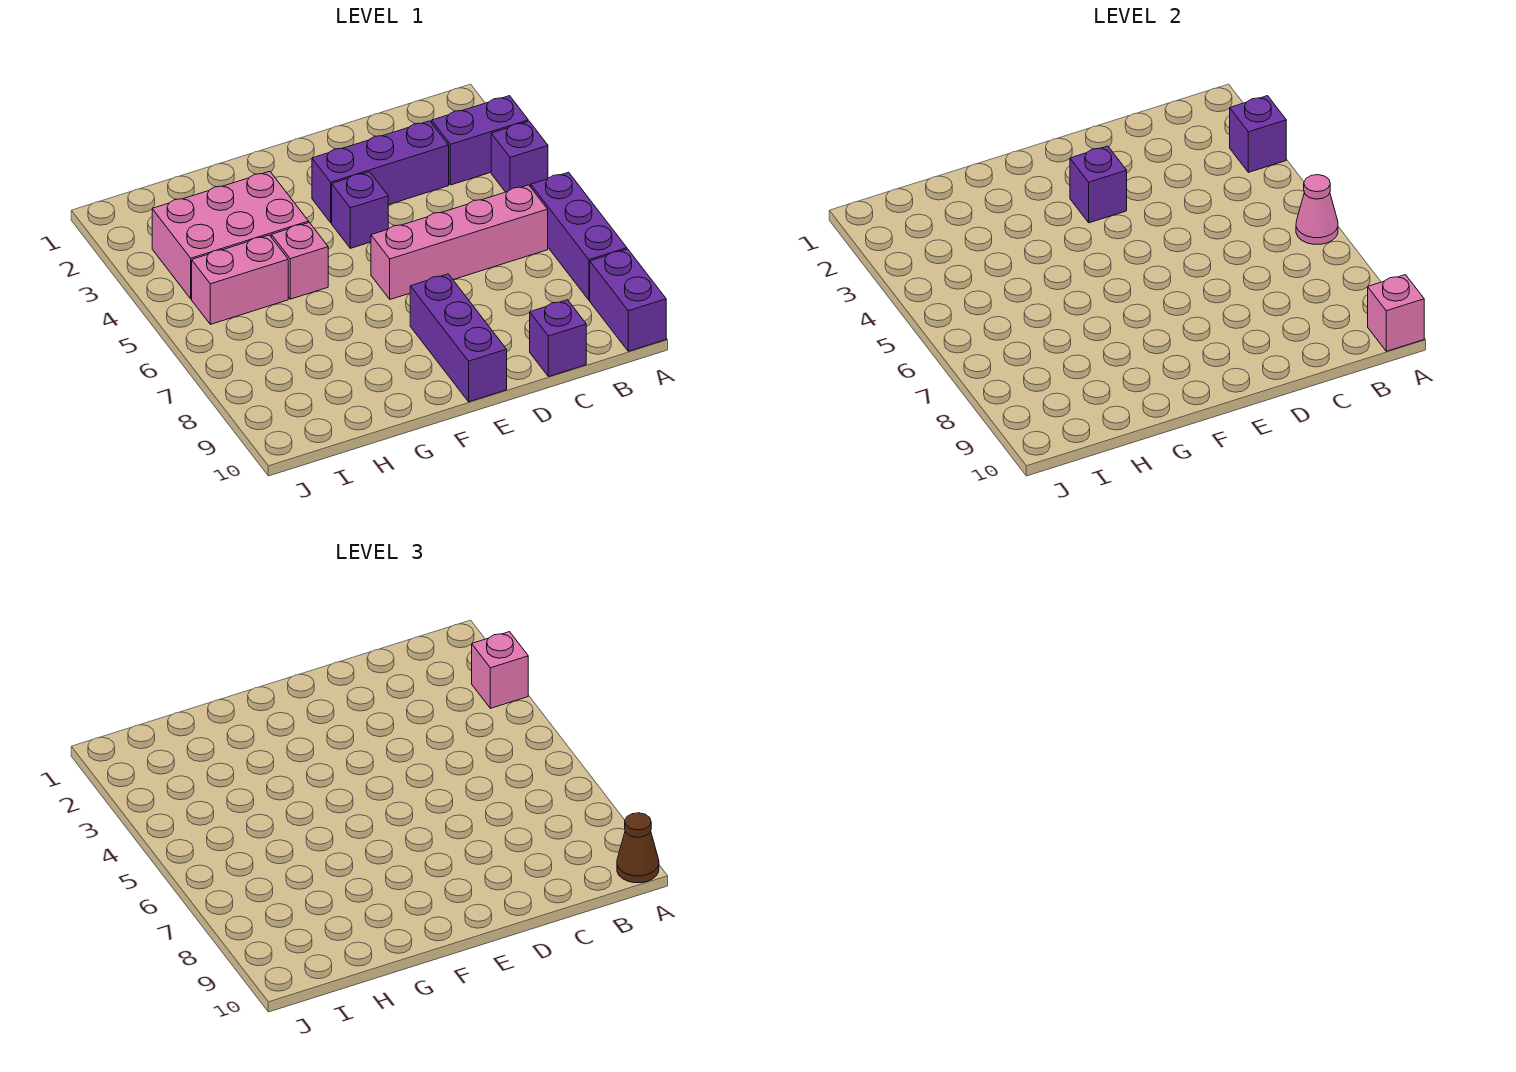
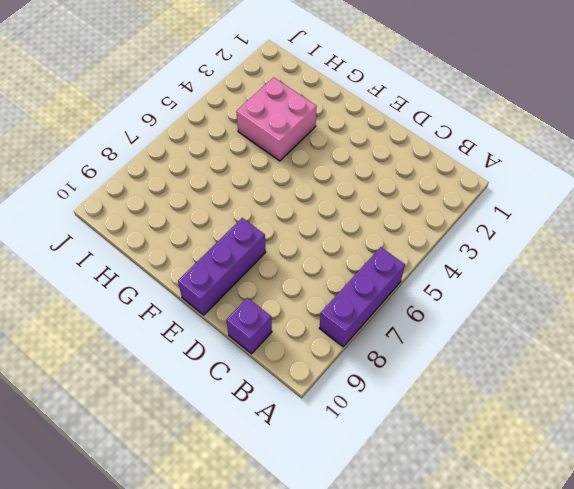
pink 2x2 brick [236,77,317,161] -> pink 2x3 brick [152,171,309,299]
none -> purple 1x2 brick [432,96,528,185]
none -> purple 1x1 brick [491,121,548,192]
none -> purple 1x2 brick [590,249,666,351]

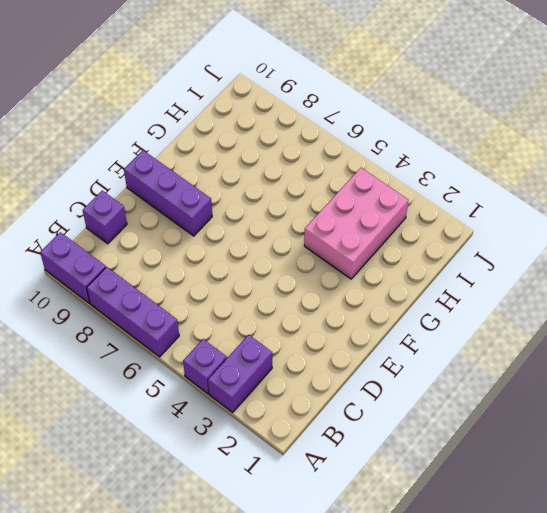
none -> pink 1x4 brick [371,185,548,299]
none -> purple 1x3 brick [312,121,449,223]
none -> purple 1x1 brick [332,172,388,248]

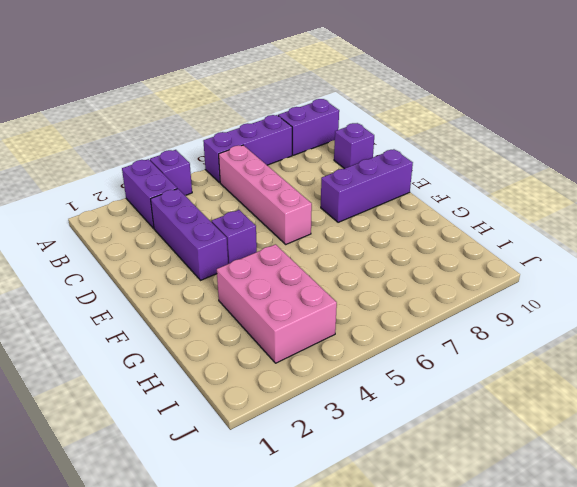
none -> pink 1x1 brick [271,223,328,299]
none -> pink 1x2 brick [192,235,288,324]
none -> purple 1x1 brick [1230,96,1286,172]

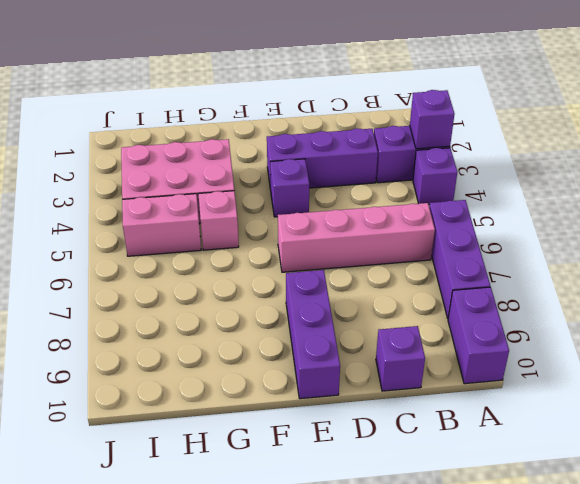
none -> pink 1x1 cone [1296,175,1338,244]
none -> pink 1x1 brick [1368,275,1424,351]
none -> purple 1x1 brick [1070,146,1127,223]

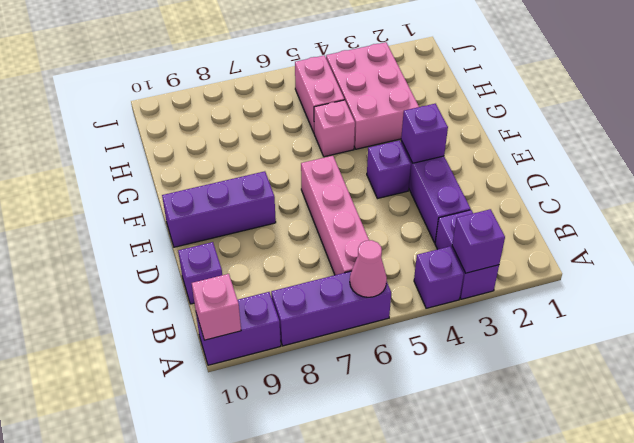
none -> pink 1x1 brick [472,632,528,708]
none -> brown 1x1 cone [617,813,659,883]

